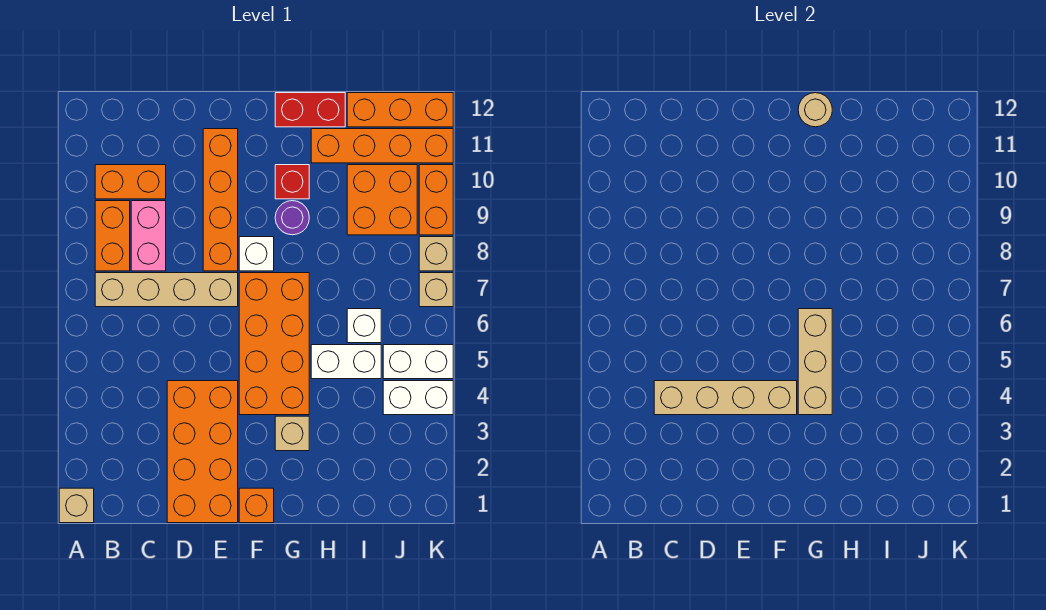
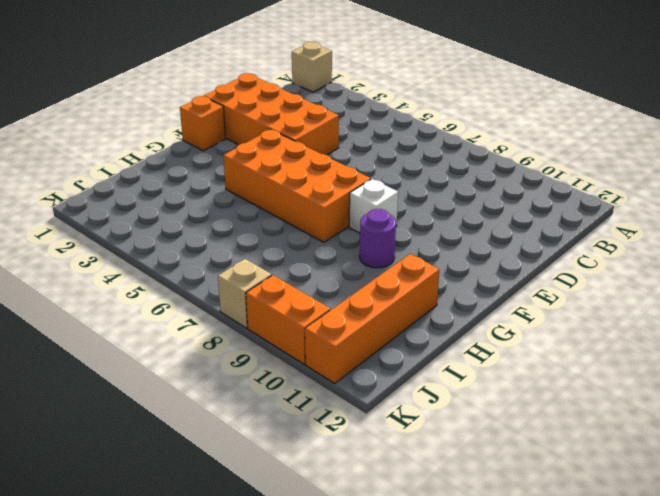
none -> tan 1x4 brick [95,273,238,307]
none -> orange 1x2 brick [95,201,130,271]
none -> orange 1x2 brick [95,165,166,199]

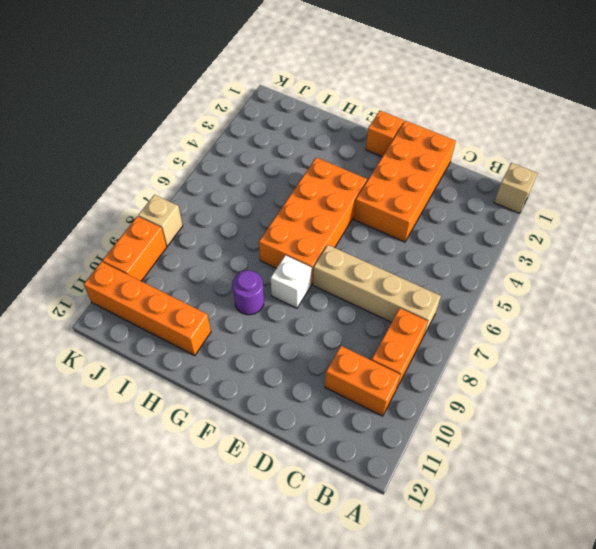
none -> pink 1x2 brick [131,201,166,271]
none -> orange 1x4 brick [203,129,238,271]
none -> tan 1x1 brick [275,416,309,451]

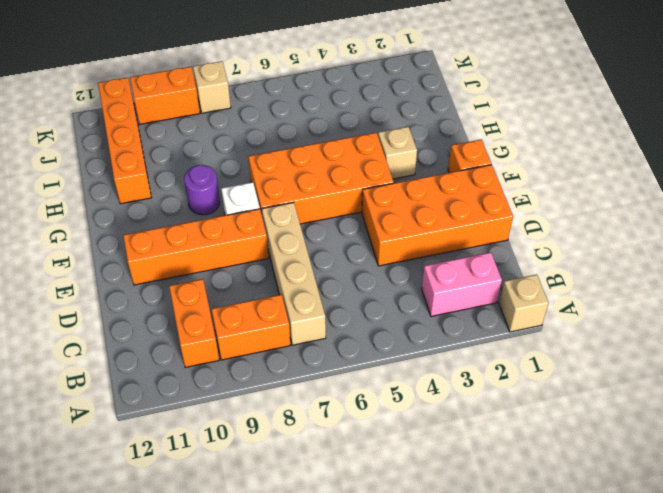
pink 1x2 brick [422,253,502,316] -> pink 1x2 brick moved to [131,201,166,271]
none -> red 1x1 brick [275,165,309,199]
none -> red 1x2 brick [275,93,345,127]
none -> white 1x2 brick [311,345,381,379]

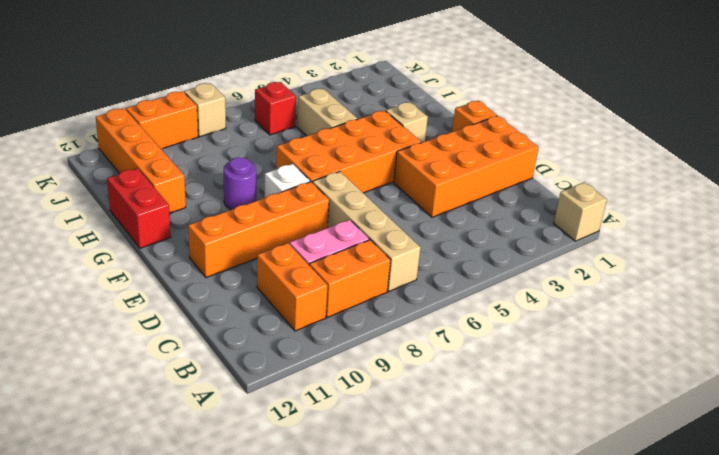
tan 1x2 brick [297,89,357,136] -> white 1x2 brick [311,345,381,379]
red 1x1 brick [255,82,296,135] -> red 1x1 brick moved to [275,165,309,199]
none -> white 1x1 brick [347,309,381,343]
none -> orange 2x2 brick [347,165,417,235]
none -> orange 1x3 brick [347,93,453,127]

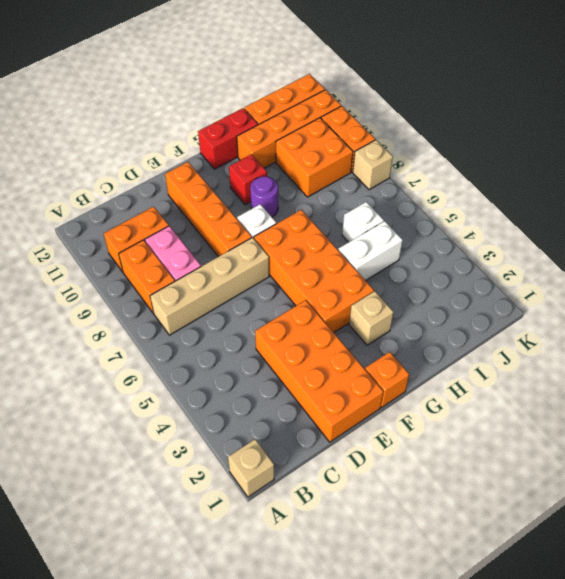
none -> white 1x2 brick [383,381,453,415]
none -> white 1x2 brick [383,345,453,379]
none -> tan 1x1 brick [419,273,453,307]

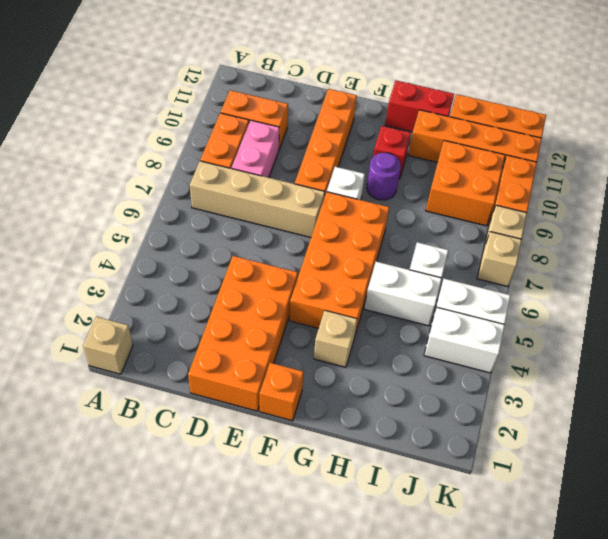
none -> tan 1x4 brick [654,381,797,415]
none -> tan 1x3 brick [798,309,832,415]
none -> tan 1x1 round brick [798,93,832,127]

